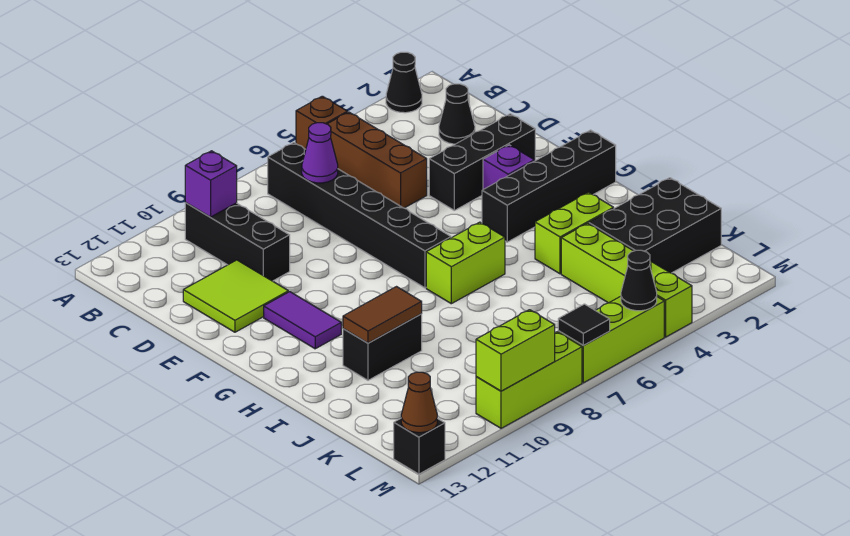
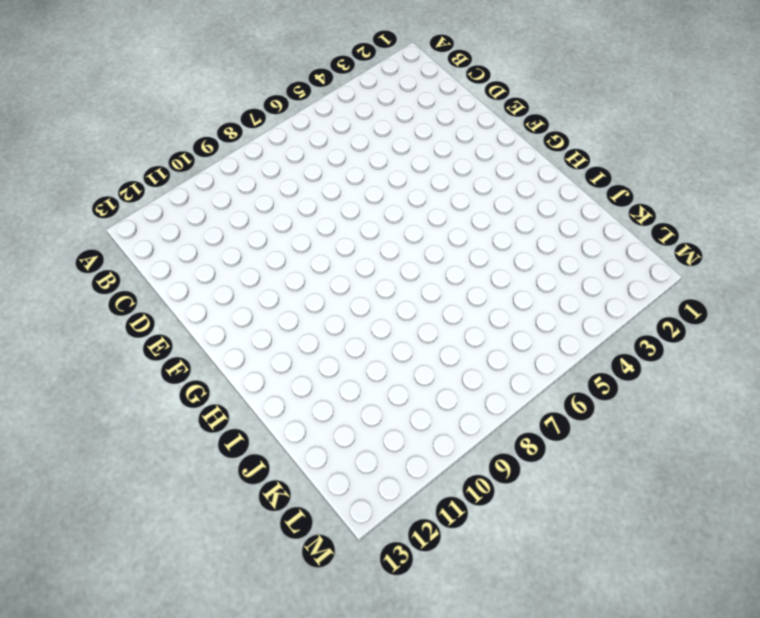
none -> black 1x1 cone [386,52,422,113]
none -> brown 1x1 brick [296,96,347,149]
none -> brown 1x3 brick [328,112,427,208]

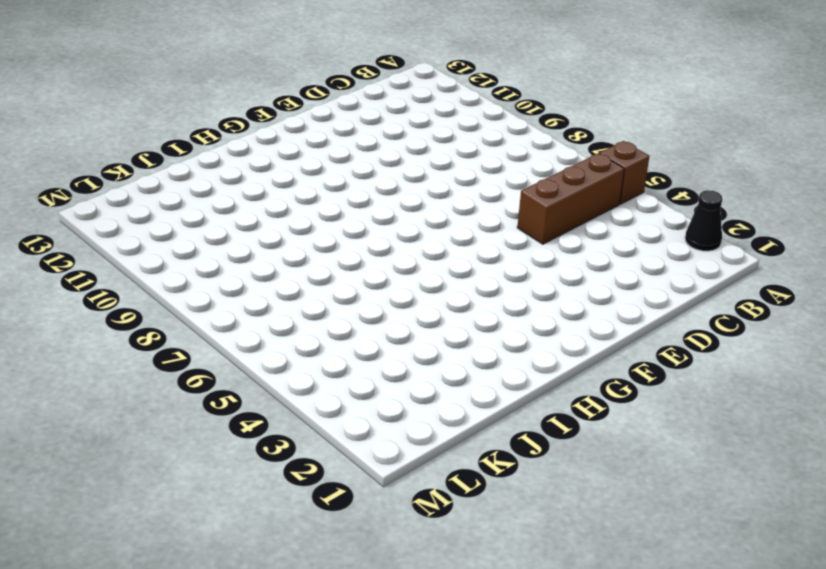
none -> black 1x6 brick [268,143,451,288]
none -> black 1x3 brick [185,203,290,281]
none -> black 1x1 cone [439,84,475,144]

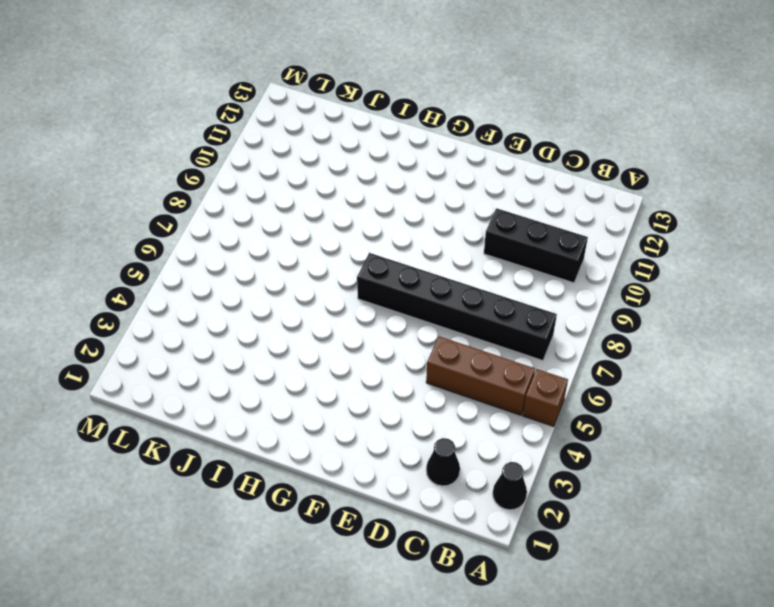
none -> lime 2x2 tile [183,260,288,332]
none -> black 1x3 brick [429,114,535,210]
none -> purple 1x1 brick [483,145,534,190]

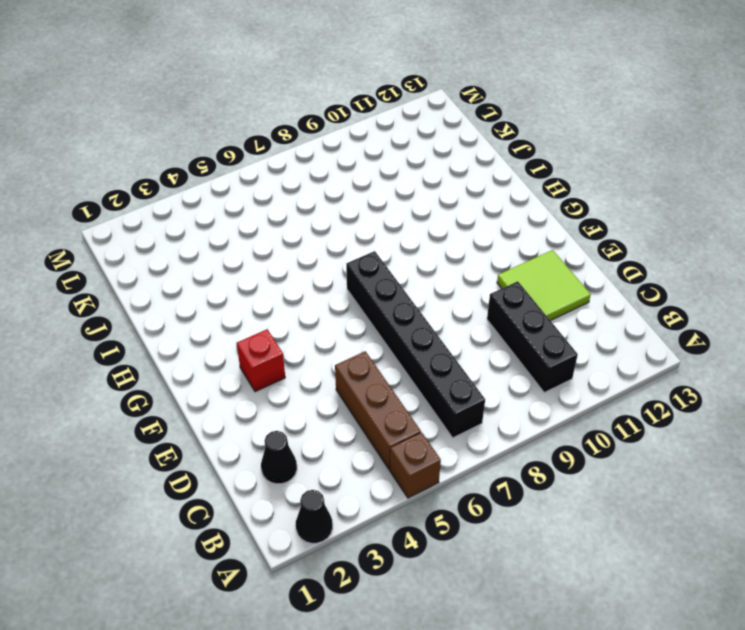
red 1x1 brick [237,329,285,392] -> purple 1x1 brick [483,145,534,190]
none -> black 1x3 brick [429,114,535,210]
none -> purple 1x2 tile [264,292,341,349]
none -> black 1x4 brick [482,130,616,242]

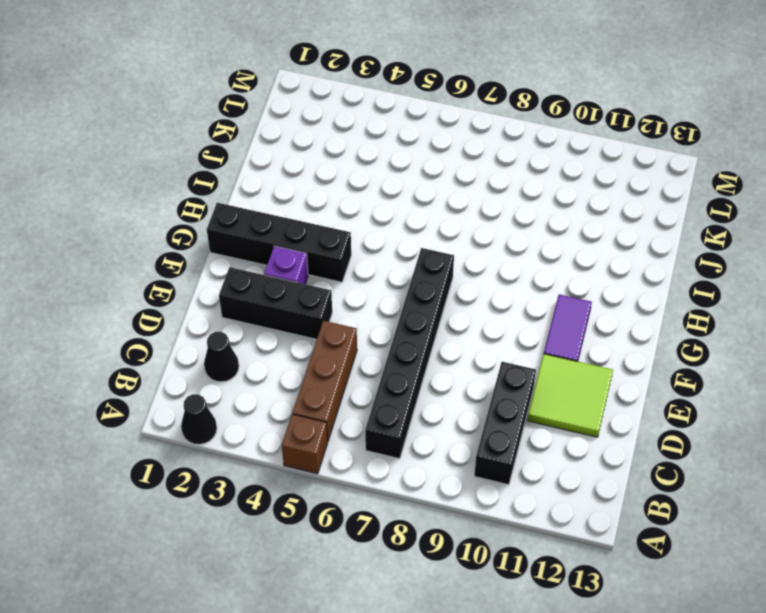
none -> lime 1x2 brick [426,222,505,304]
none -> lime 1x2 brick [535,192,614,274]
none -> black 1x2 brick [343,314,422,380]

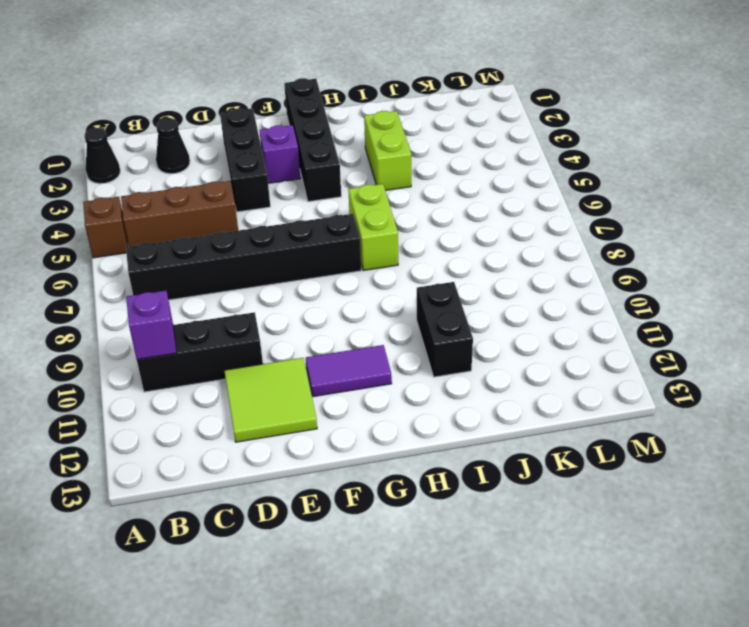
none -> black 2x3 brick [589,178,721,273]
none -> lime 1x4 brick [561,223,692,337]
none -> lime 1x3 brick [558,296,664,383]

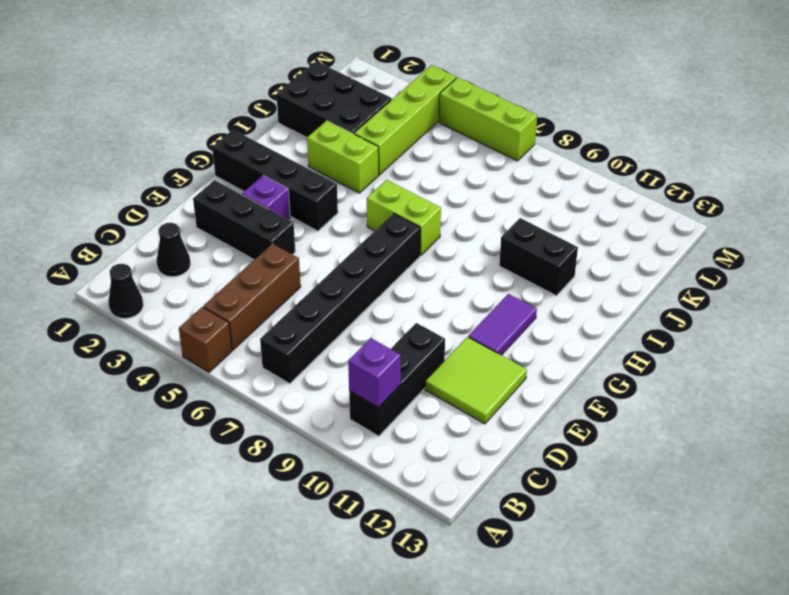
none -> lime 1x3 brick [476,332,582,428]
none -> black 1x1 brick [394,418,445,474]
none -> purple 1x1 cone [302,123,338,183]

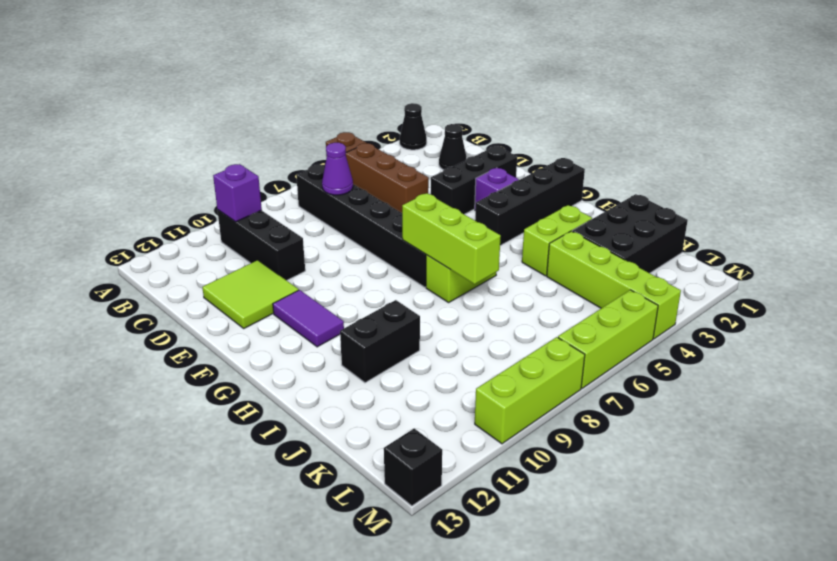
lime 1x3 brick [402,193,501,284] -> none
none -> brown 1x2 tile [343,287,422,343]
none -> black 1x1 cone [621,250,657,311]
none -> black 1x1 tile [558,304,610,346]

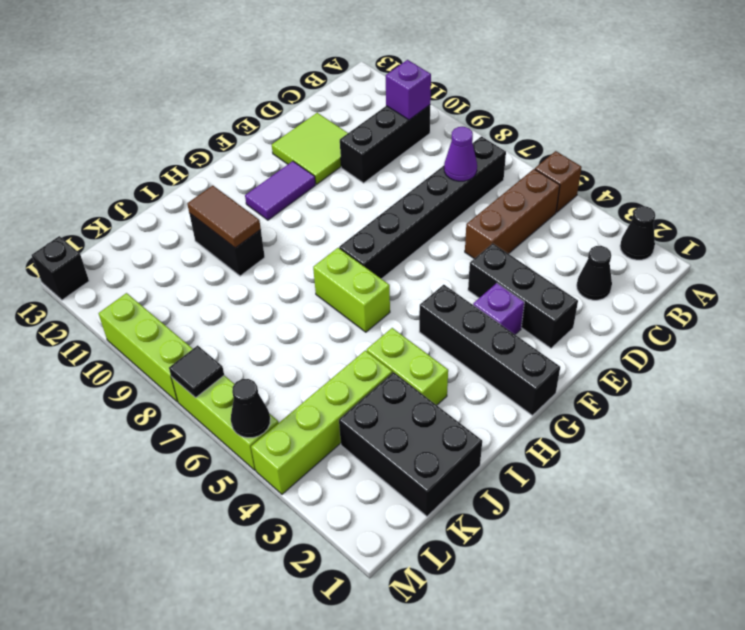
none -> lime 1x2 brick [476,310,555,391]
none -> brown 1x1 cone [401,372,437,433]

